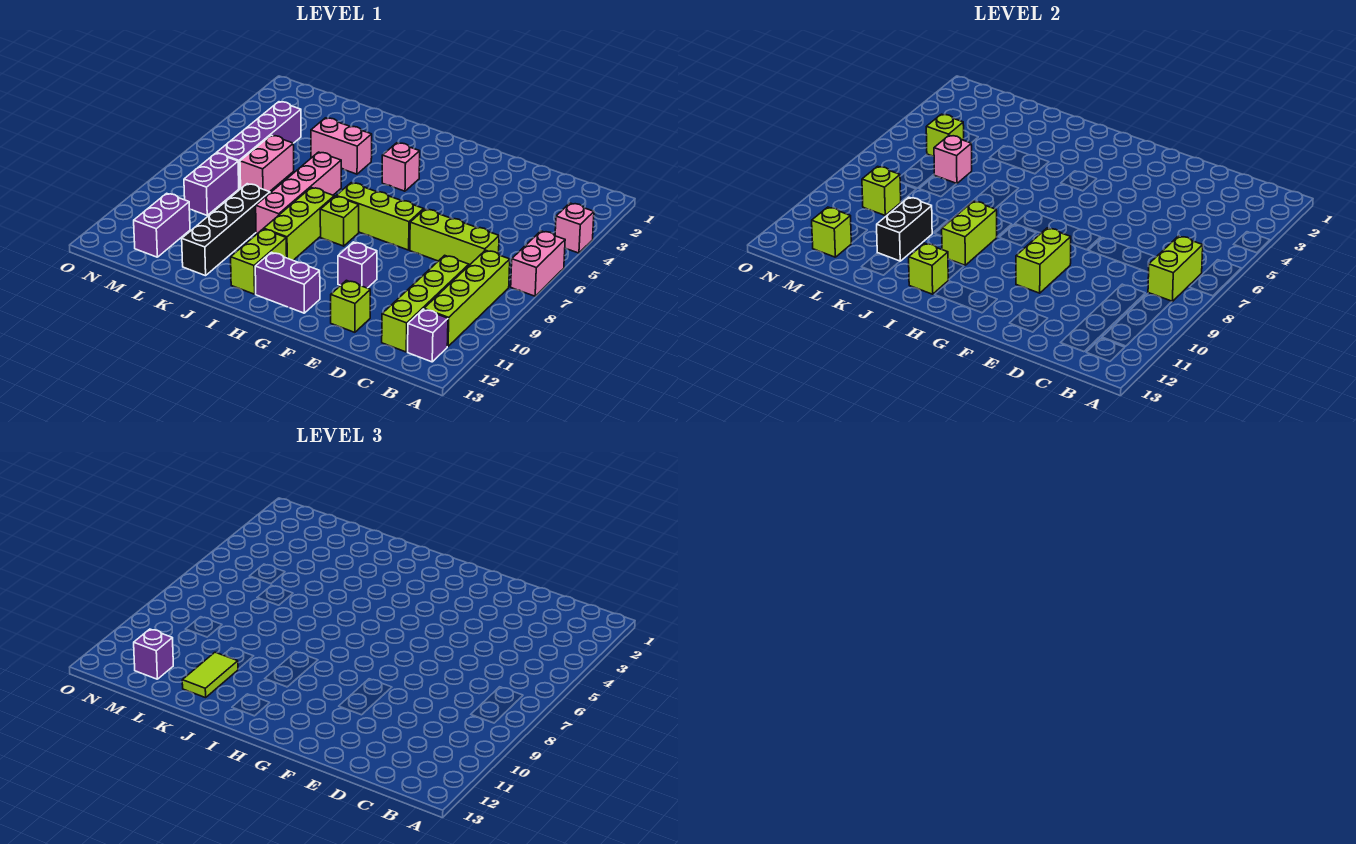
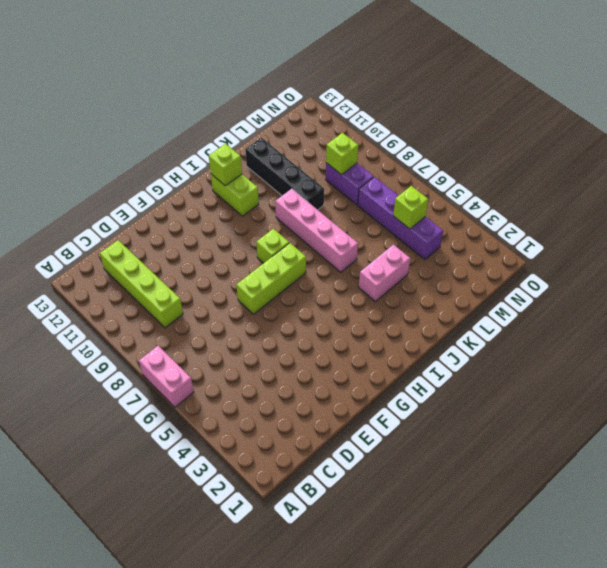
none -> pink 1x1 brick [555,203,594,253]
none -> lime 1x4 brick [424,250,510,346]
none -> purple 1x1 brick [408,309,448,362]
none -> lime 1x3 brick [410,209,499,265]

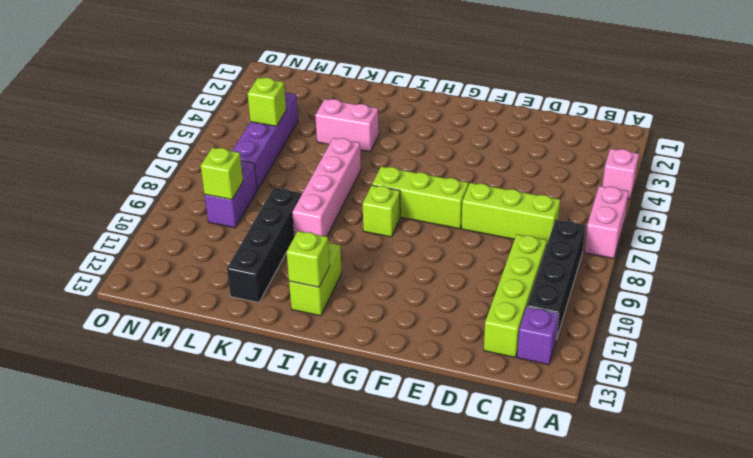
black 1x4 brick [527,220,585,339] -> lime 1x4 brick [424,250,510,346]
none -> lime 1x1 brick [331,280,370,332]
none -> purple 1x1 brick [338,242,377,288]
none -> purple 1x2 brick [255,252,320,313]
none -> pink 1x1 brick [382,143,420,191]

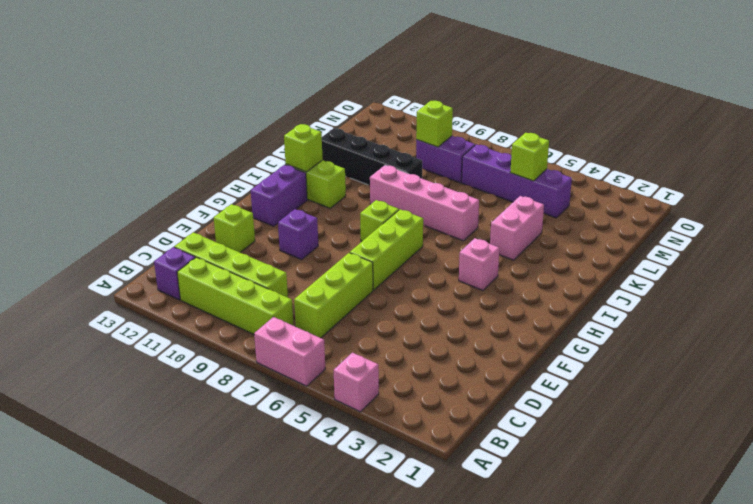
none -> lime 1x3 brick [264,188,334,260]
none -> pink 1x2 brick [240,135,294,192]
none -> purple 1x2 brick [134,193,190,257]
none -> lime 1x2 brick [1148,236,1203,301]

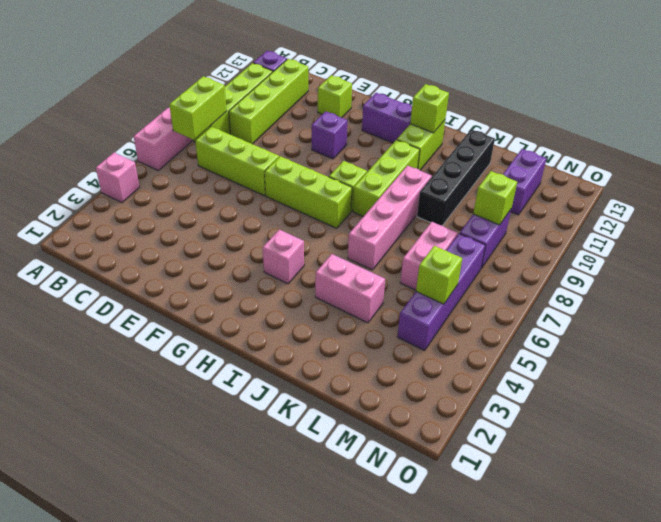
none -> lime 1x2 brick [1016,228,1071,293]
none -> lime 1x2 brick [942,201,997,265]
none -> black 1x2 brick [877,197,932,261]
none -> pink 1x1 brick [934,135,972,184]

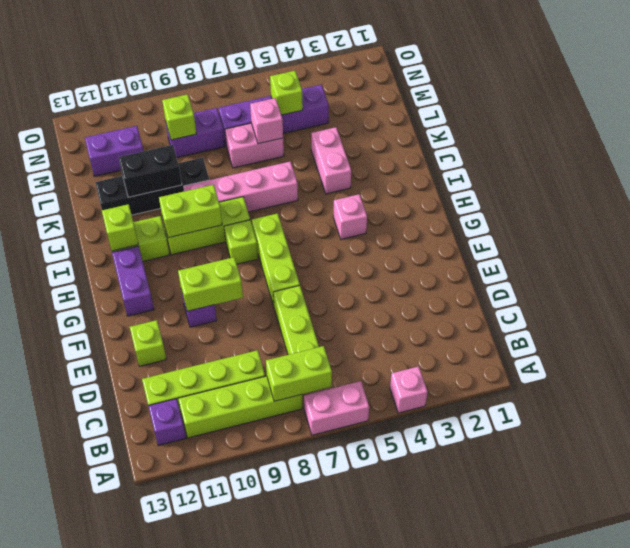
none -> lime 1x1 brick [812,207,851,257]
none -> lime 1x2 tile [182,652,238,698]
none -> purple 1x1 brick [134,629,173,679]

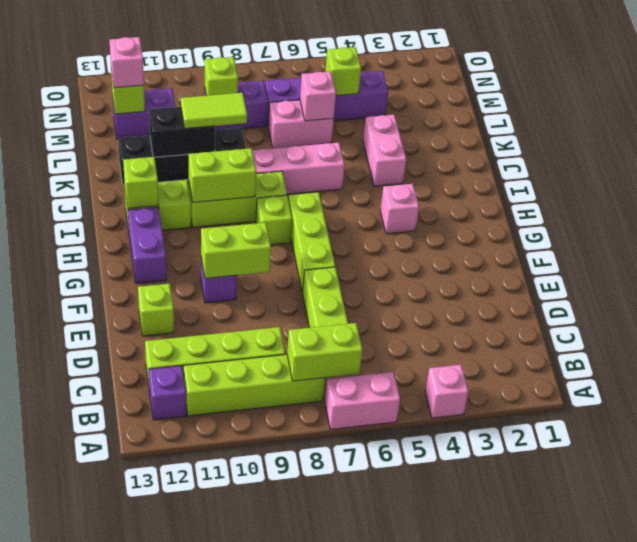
lime 1x2 tile [181,93,247,129] -> lime 1x2 tile moved to [182,652,238,698]
pink 1x1 brick [110,37,144,88] -> purple 1x1 brick [134,629,173,679]

